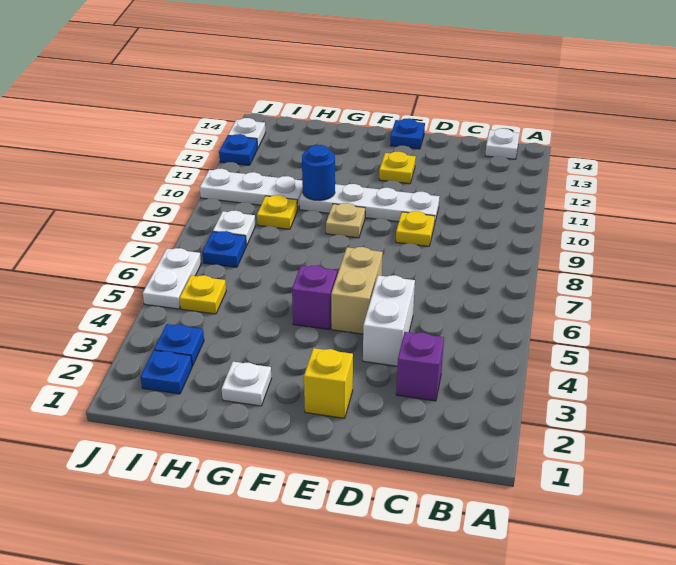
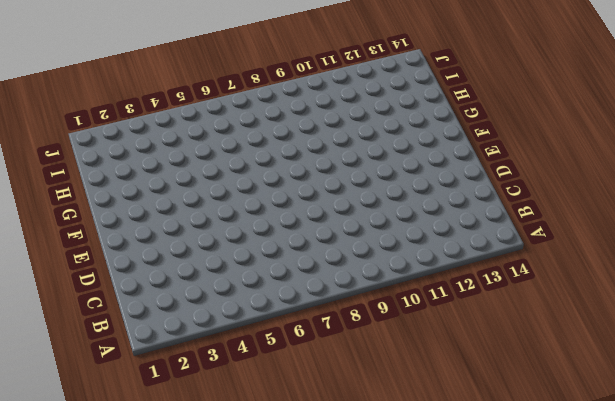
none -> white 1x1 plate [485,128,520,159]
none -> purple 1x1 brick [396,332,444,401]
none -> white 1x2 brick [363,275,415,366]

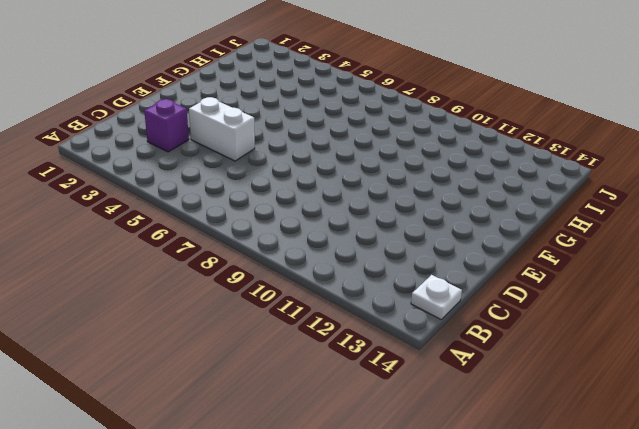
none -> yellow 1x1 plate [396,211,435,246]
none -> white 1x4 plate [299,184,439,225]
none -> yellow 1x1 brick [304,348,353,418]

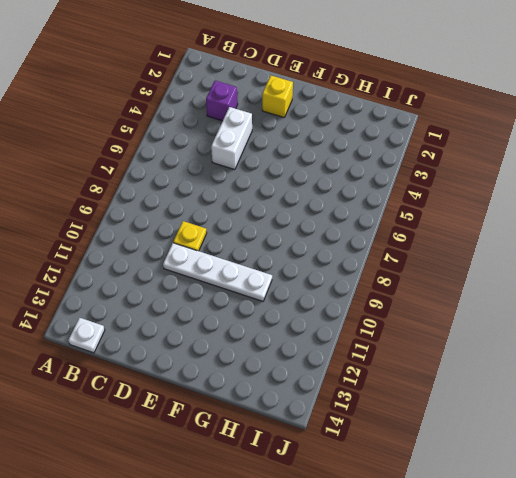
none -> tan 1x2 brick [331,247,383,334]
none -> yellow 1x1 plate [379,152,416,184]
none -> blue 1x1 plate [390,118,425,149]

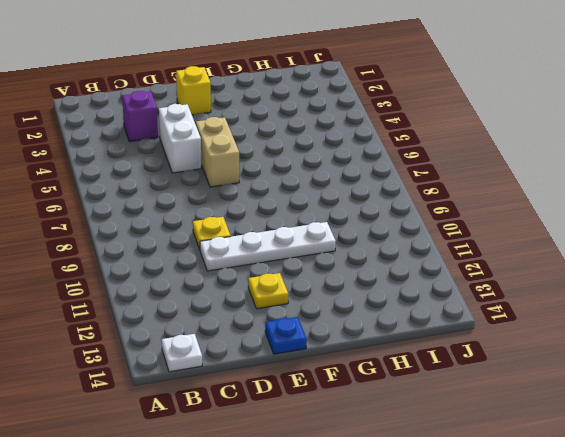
none -> purple 1x1 brick [292,265,337,329]
none -> tan 1x1 plate [326,203,365,238]
none -> white 1x1 plate [222,362,271,406]

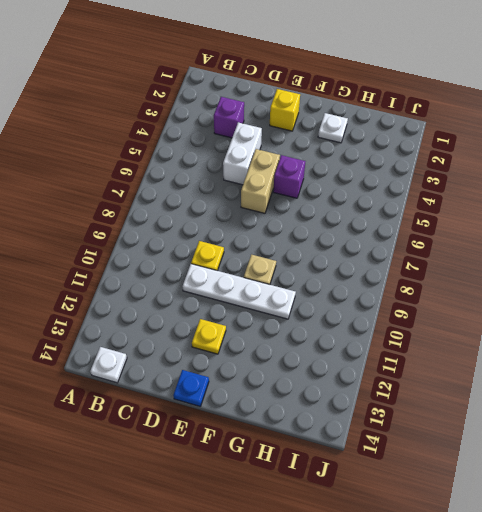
none -> yellow 1x1 plate [257,195,298,229]
none -> white 1x3 plate [200,169,303,208]
none -> blue 1x1 plate [140,350,192,394]

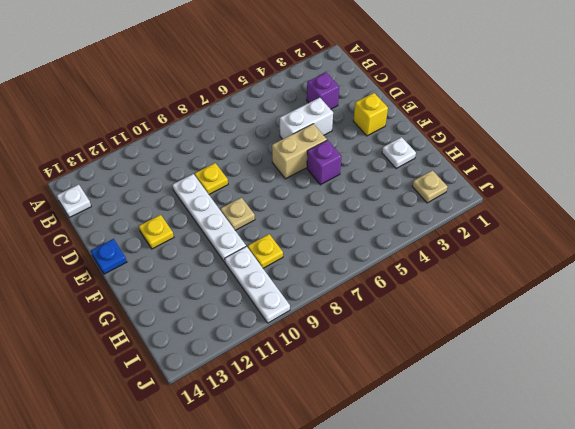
tan 1x1 plate [412,170,448,203] -> blue 1x1 plate [140,350,192,394]
none -> blue 1x1 plate [154,324,204,366]
none -> yellow 1x1 plate [180,275,226,314]
none -> blue 1x1 plate [202,231,246,267]

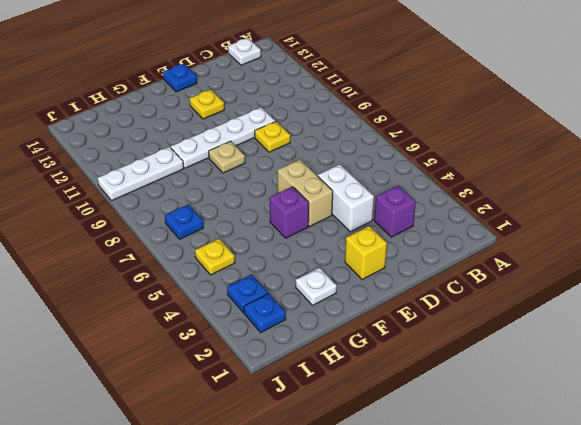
none -> yellow 1x1 plate [257,195,298,229]
none -> white 1x1 plate [213,211,255,246]
none -> white 1x2 plate [143,248,201,309]

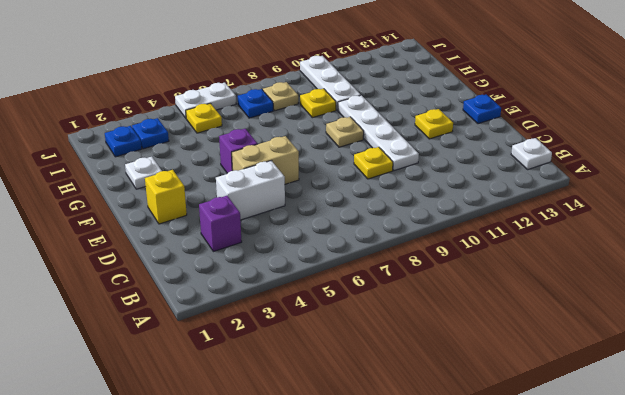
tan 1x1 plate [263,82,298,111] -> white 1x1 plate [213,211,255,246]
none -> blue 1x1 plate [219,134,258,165]
none -> white 1x1 plate [228,118,266,148]
none -> blue 1x1 round brick [302,145,335,201]

